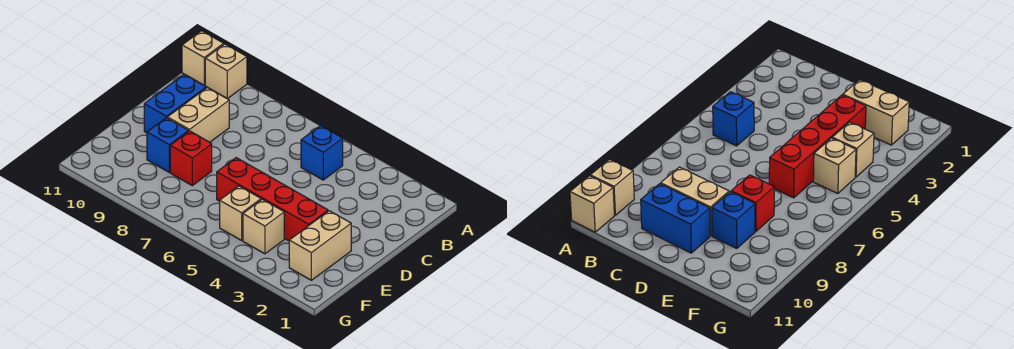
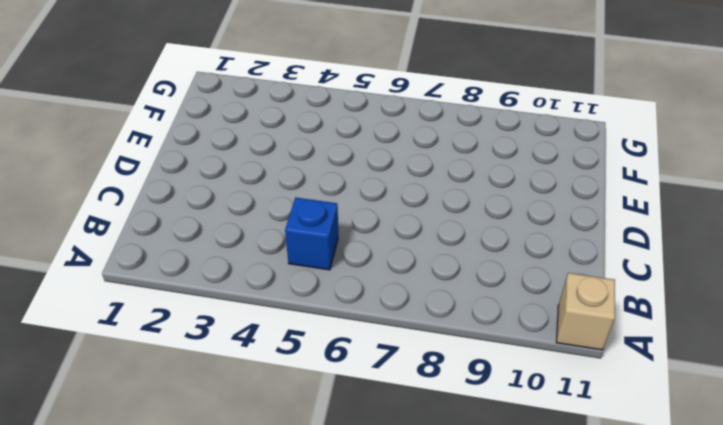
none -> tan 1x1 brick [205,44,247,99]
none -> tan 1x2 brick [167,88,229,142]

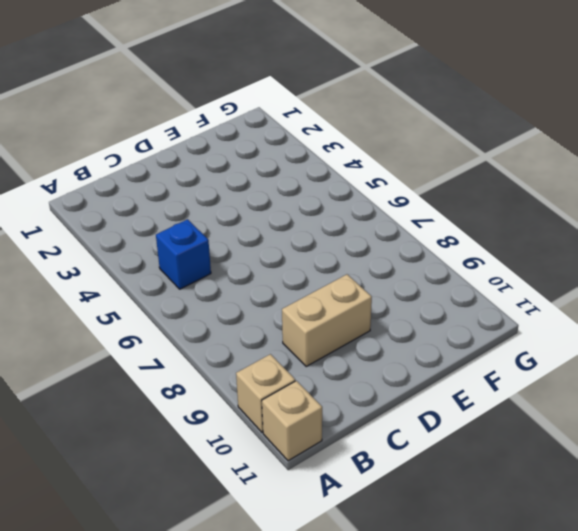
none -> blue 1x2 brick [144,74,206,133]
none -> tan 1x2 brick [289,211,351,280]

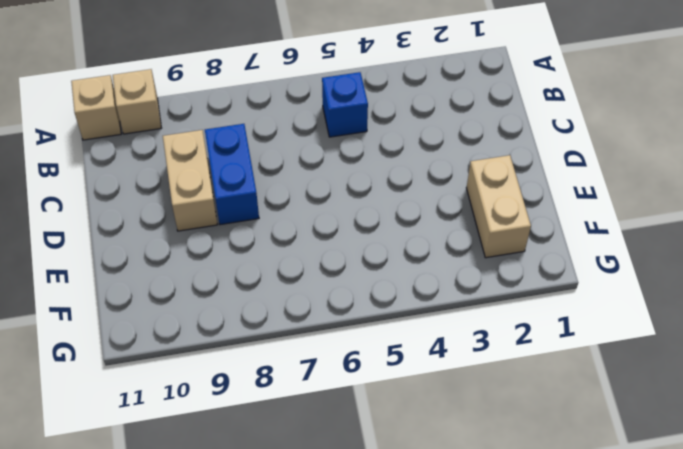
blue 1x2 brick [205,124,259,225] -> blue 1x2 brick moved to [144,74,206,133]
none -> red 1x4 brick [217,158,328,241]
none -> red 1x1 brick [170,131,212,186]

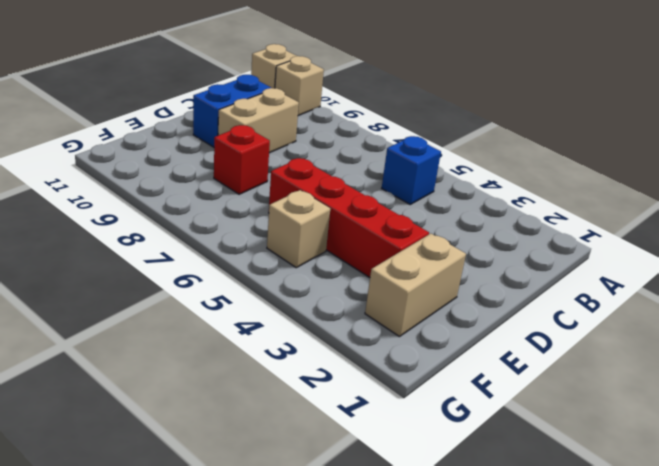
none -> blue 1x1 brick [147,118,189,172]
none -> tan 1x1 brick [243,199,284,254]

